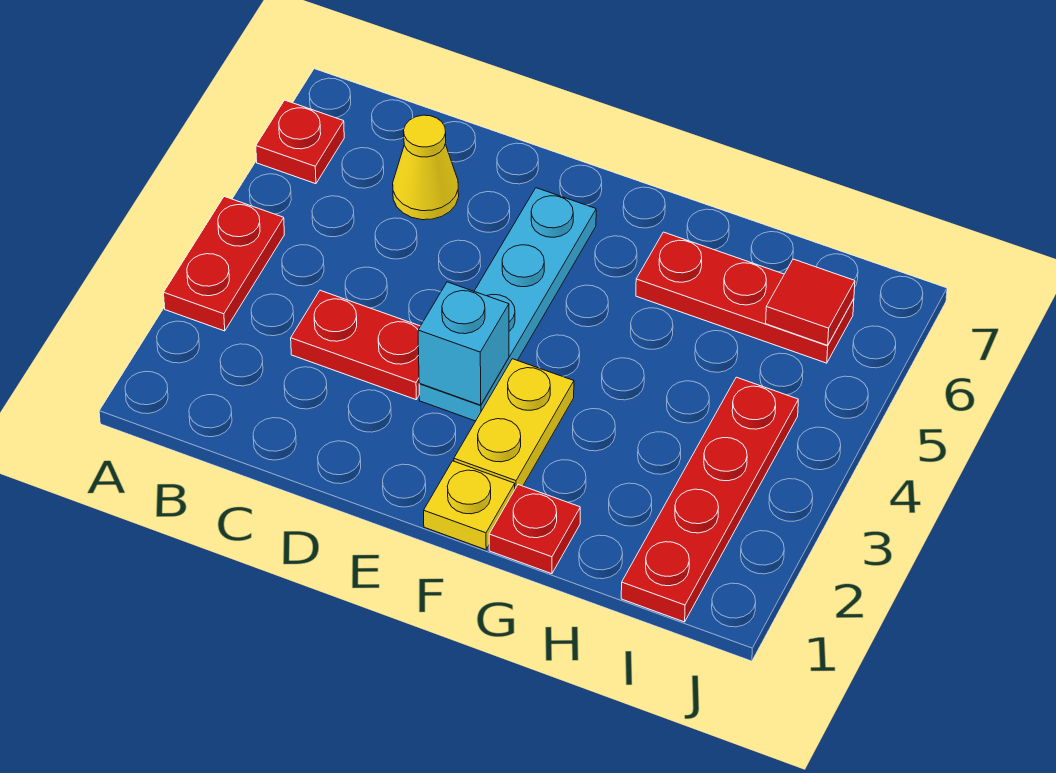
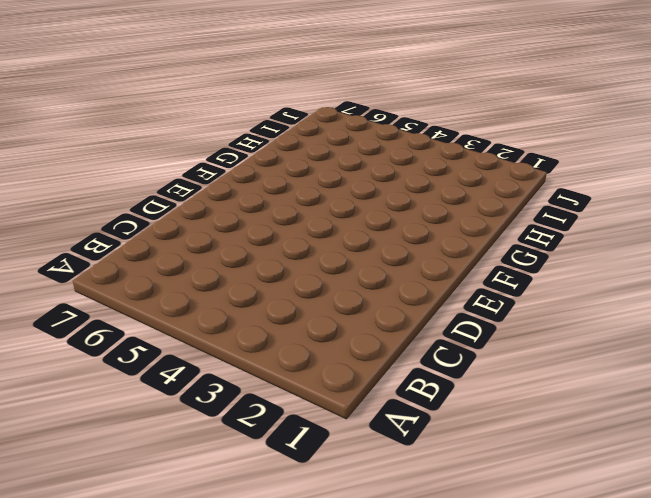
none -> red 1x2 plate [164,196,284,331]
none -> red 1x1 plate [256,100,344,184]
none -> red 1x2 plate [291,290,420,400]

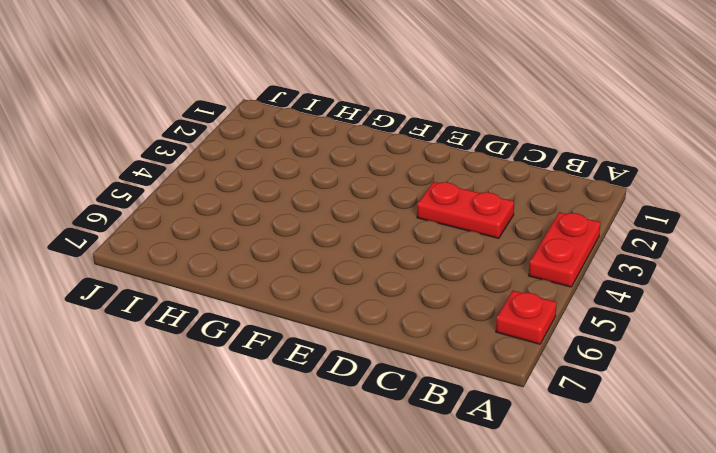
none -> yellow 1x1 cone [393,115,459,220]
none -> cyan 1x4 plate [419,188,596,421]
none -> yellow 1x1 plate [424,461,515,550]

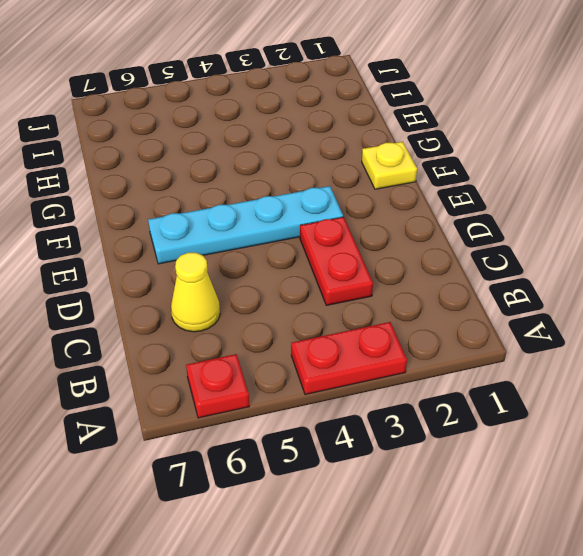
none -> yellow 1x2 plate [454,359,574,488]
none -> red 1x1 plate [489,485,580,574]
none -> red 1x3 plate [636,232,854,363]

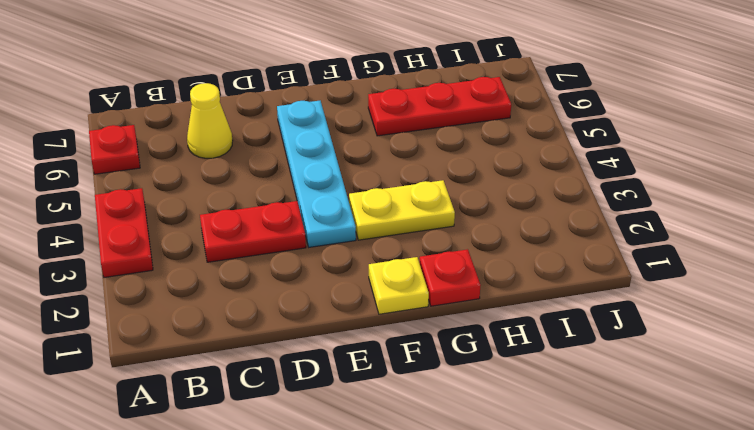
yellow 1x2 plate [349,180,455,240] -> yellow 1x2 plate turned to [454,359,574,488]
none -> red 1x4 plate [621,377,798,622]
none -> cyan 1x1 brick [418,282,509,405]
none -> red 1x1 tile [766,259,855,345]

